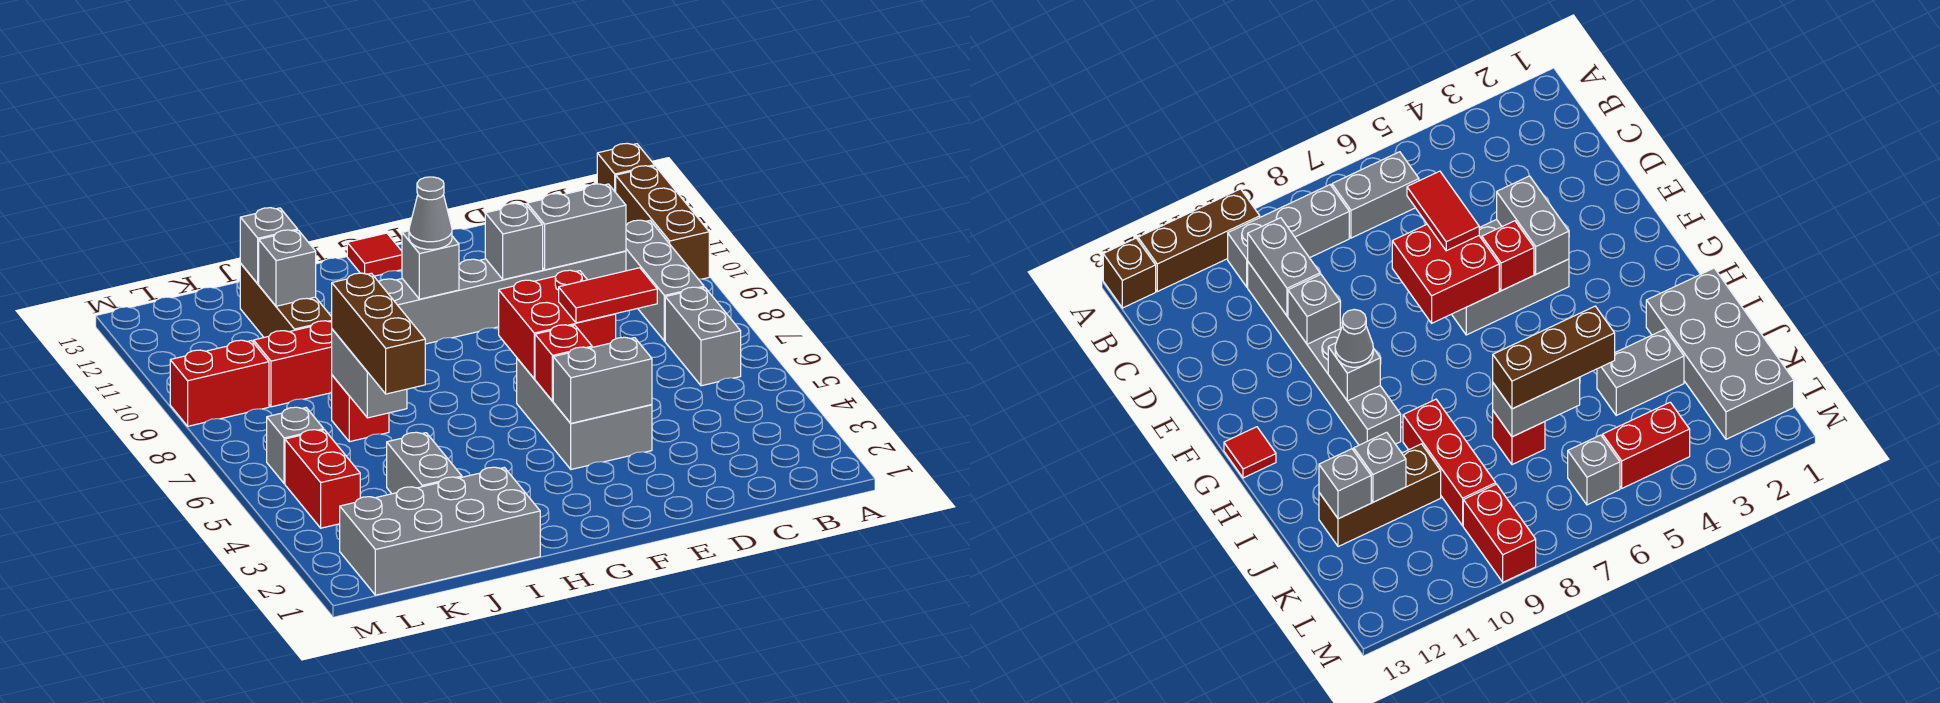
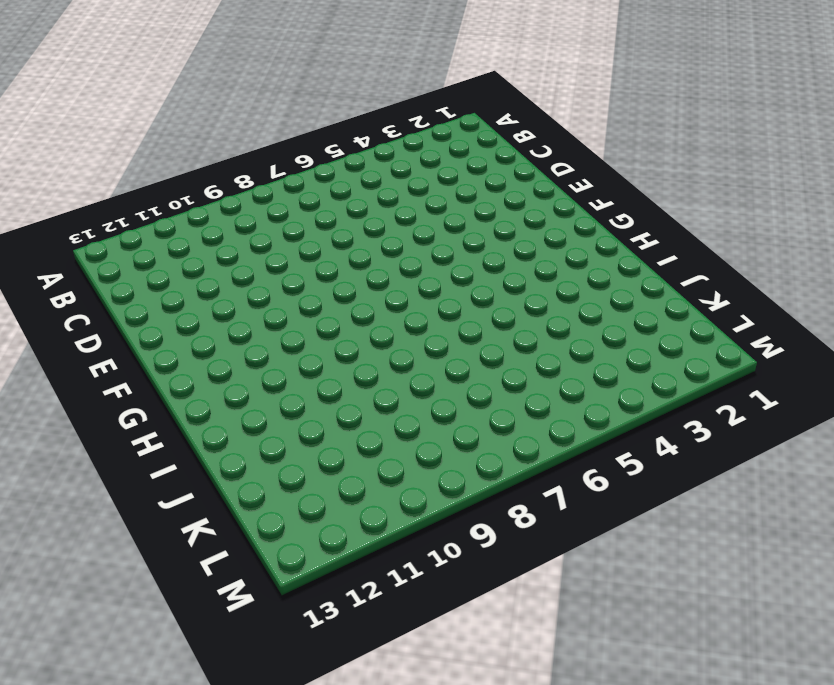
none -> brown 1x3 brick [616,166,709,279]
none -> brown 1x1 brick [597,143,654,192]
none -> grey 1x2 brick [665,287,741,386]

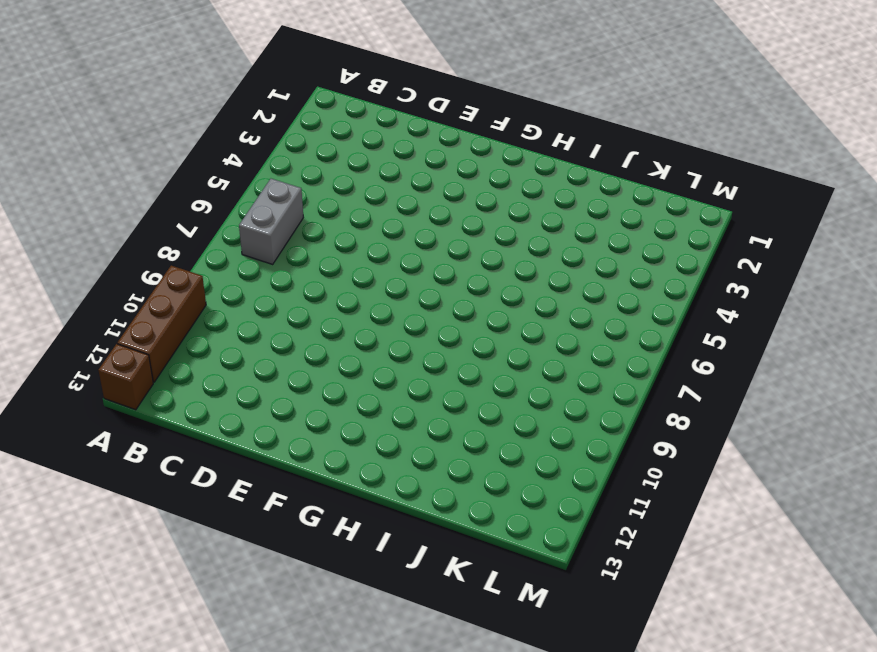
none -> grey 1x3 brick [626,220,704,341]
none -> grey 1x6 brick [379,251,626,344]
none -> grey 2x3 brick [517,359,652,469]

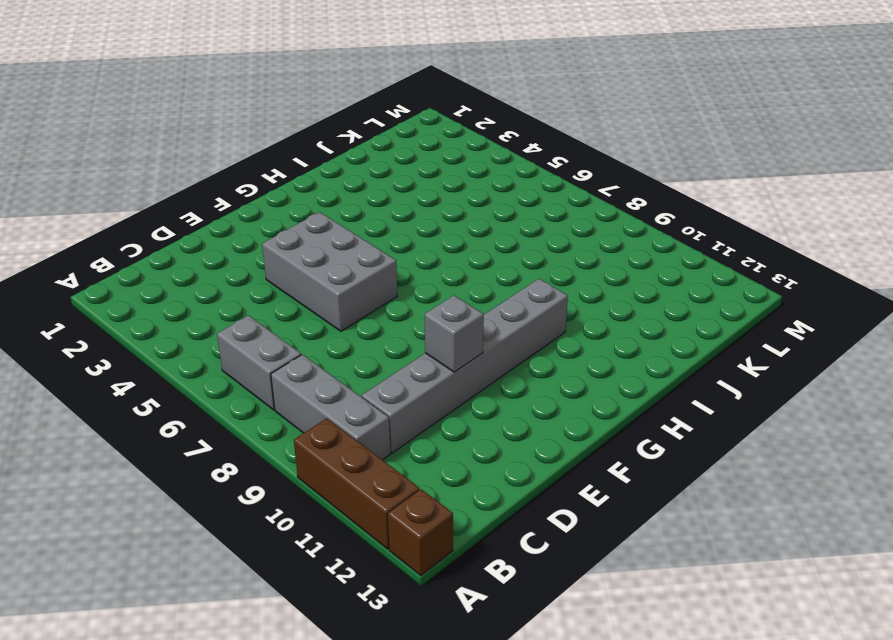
none -> red 1x1 tile [347,233,402,276]
none -> grey 2x4 brick [340,467,540,595]
none -> red 1x3 brick [254,321,332,407]

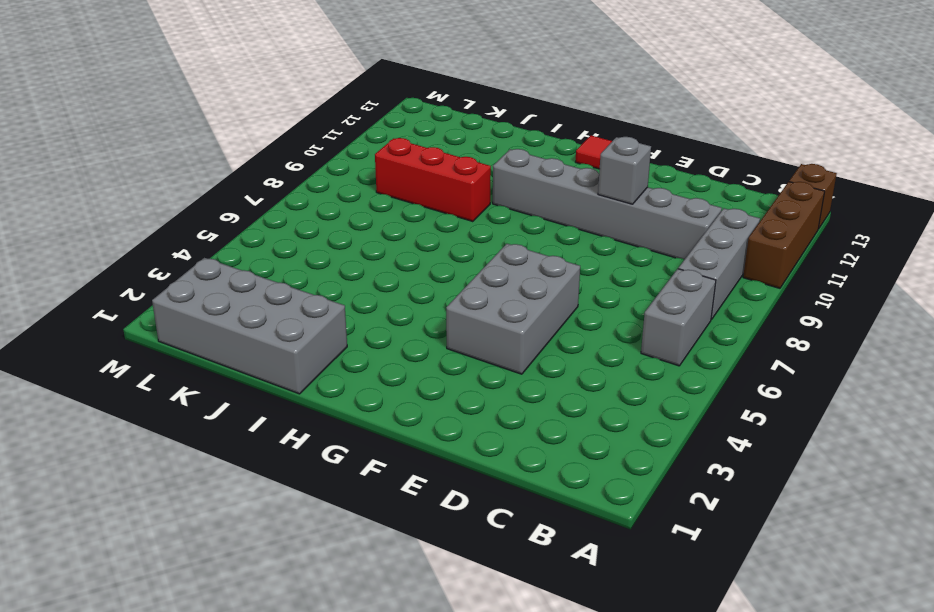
none -> grey 1x2 brick [387,432,462,494]
none -> red 1x1 brick [332,375,389,442]
none -> brown 1x3 brick [240,264,332,337]

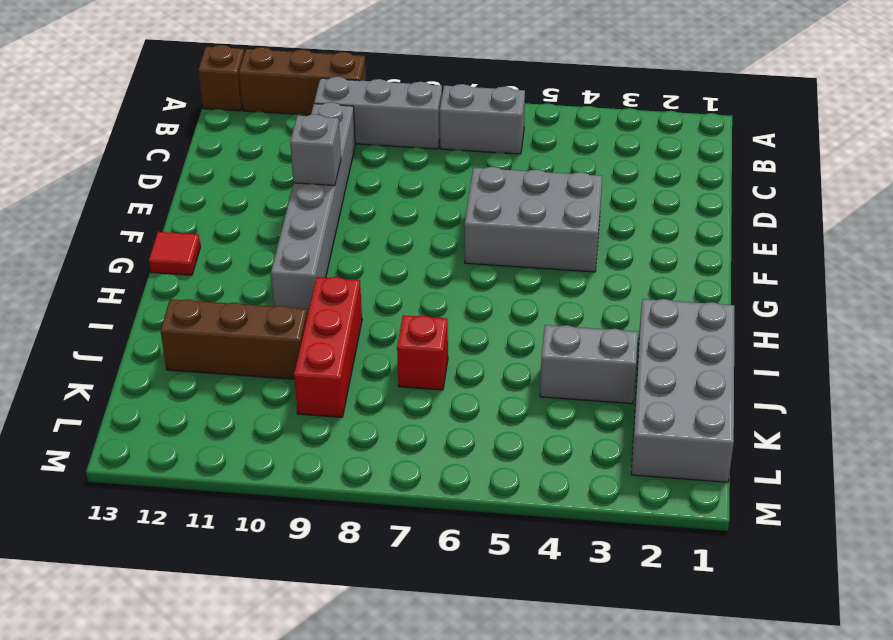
none -> red 1x2 brick [285,430,360,528]
none -> grey 1x1 brick [267,407,324,484]
none -> red 1x2 brick [170,340,269,426]

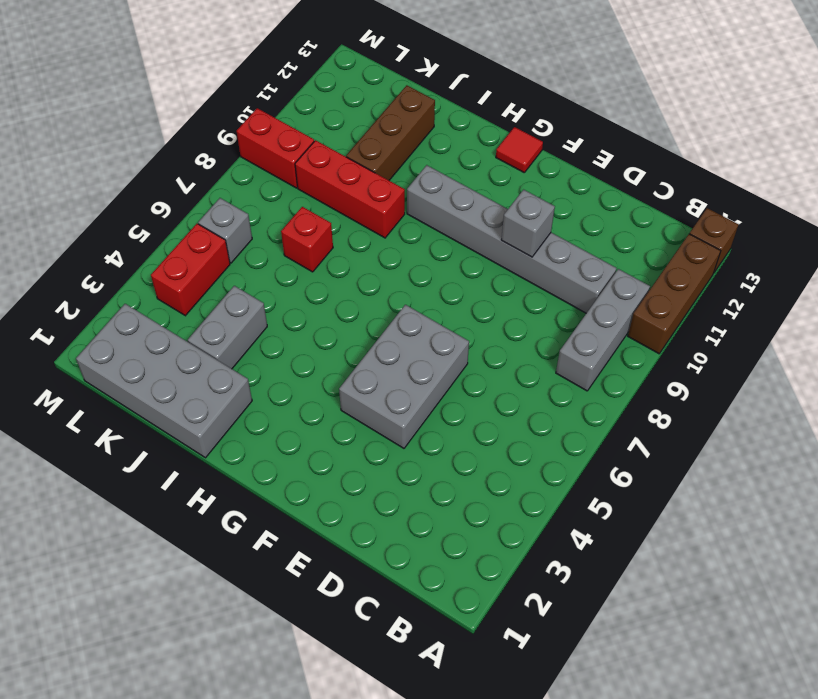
none -> grey 1x2 brick [665,287,741,386]
none -> grey 1x2 brick [527,184,626,270]
none -> grey 1x2 brick [553,337,652,423]

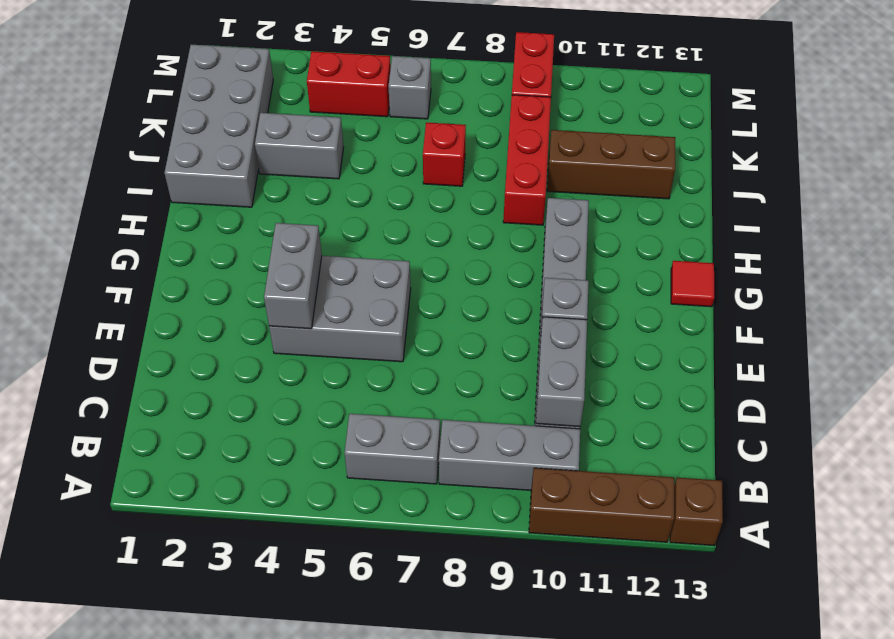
none -> red 2x2 brick [499,270,616,379]
none -> red 1x1 brick [535,325,592,401]
none -> grey 1x1 brick [402,231,459,299]

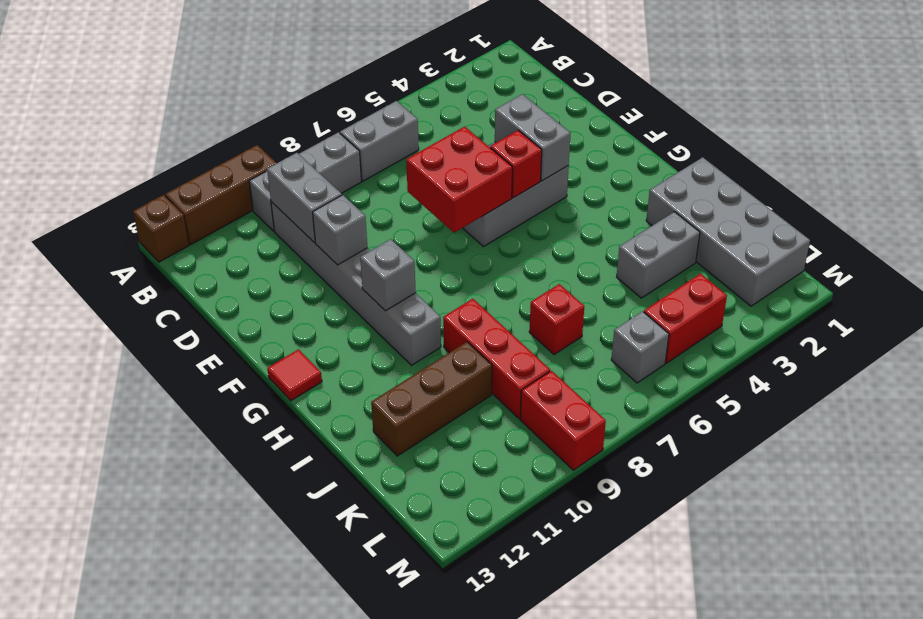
none -> grey 1x2 brick [332,329,407,418]
none -> grey 1x1 brick [259,230,316,306]
none -> grey 1x1 brick [240,208,298,284]

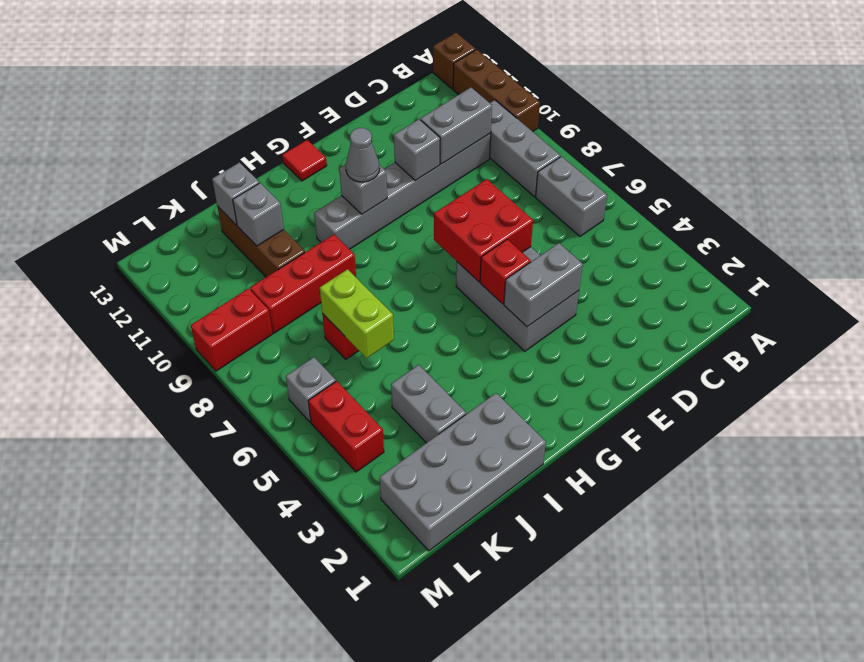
lime 1x2 brick [320,269,394,358] -> grey 1x2 brick [332,329,407,418]
none -> red 1x2 tile [559,268,657,323]
none -> brown 1x3 brick [332,273,425,394]

